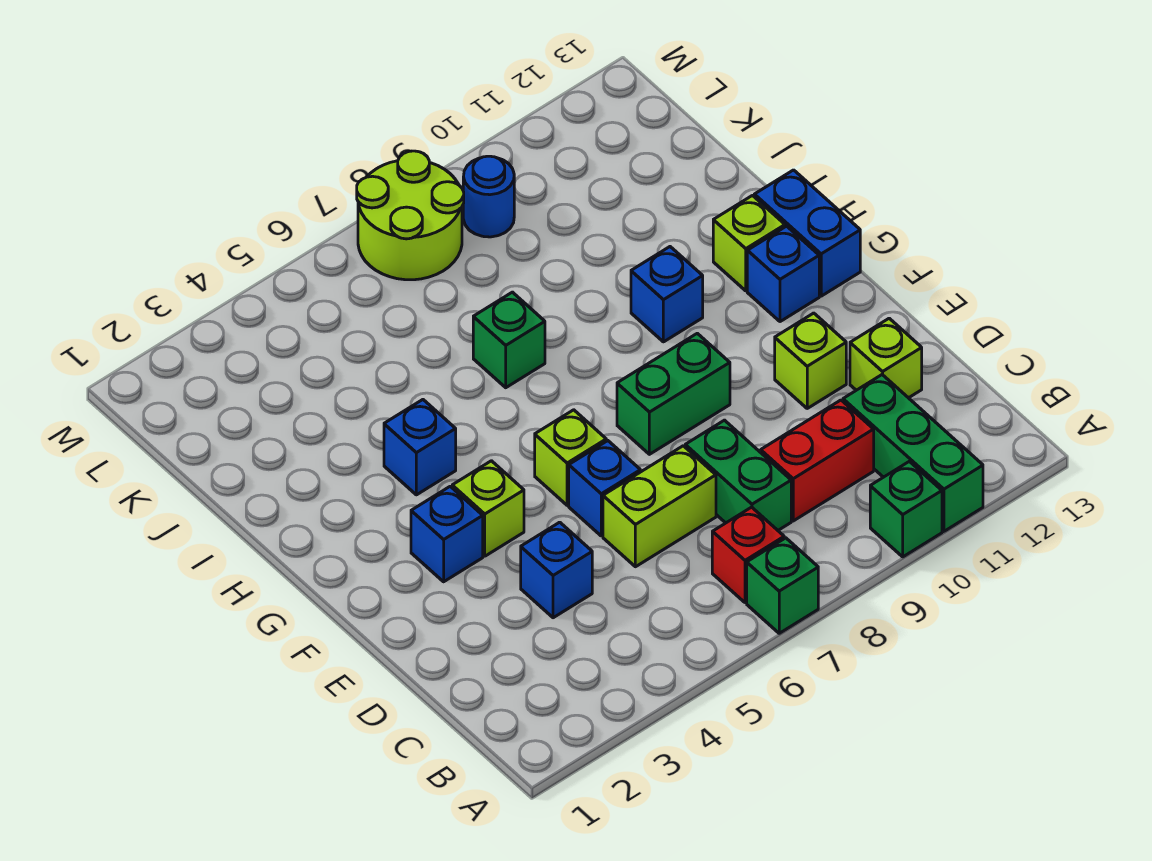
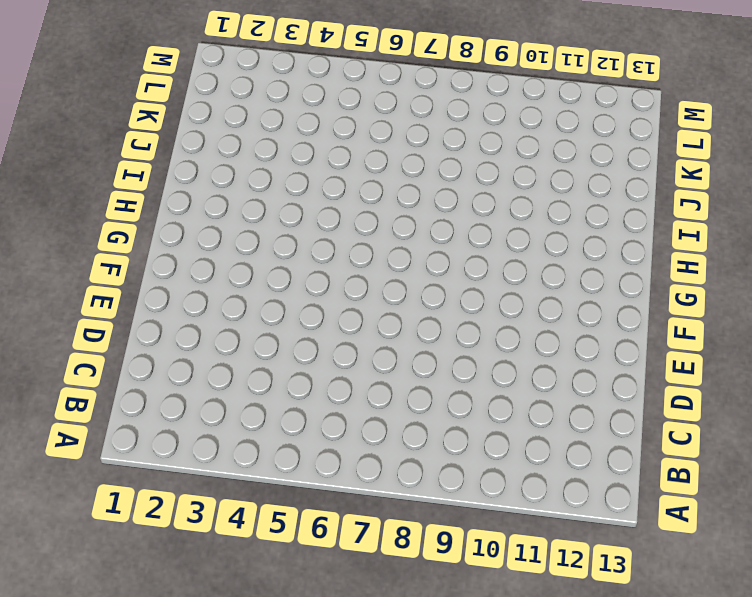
none -> green 1x1 brick [747,538,818,633]
none -> green 1x1 brick [870,461,942,557]
none -> green 1x3 brick [843,375,983,531]

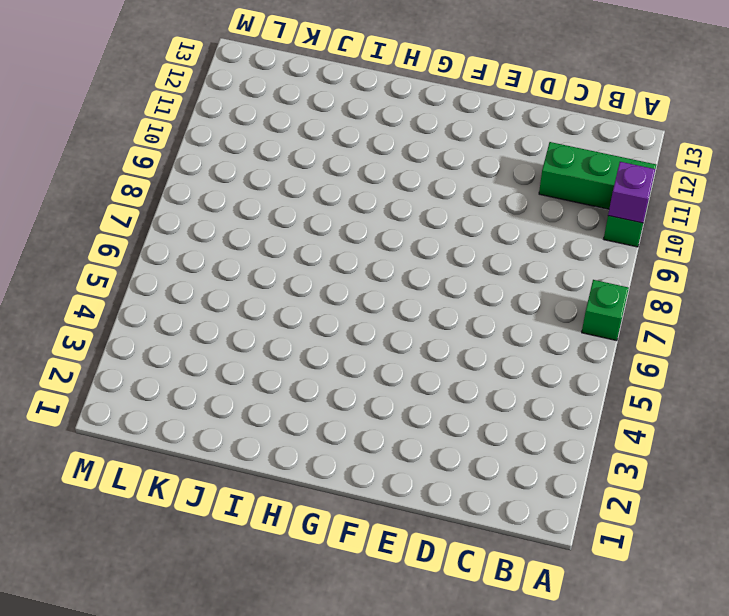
purple 1x1 brick [608,162,655,223] -> none
none -> red 1x1 brick [712,507,784,603]
none -> green 1x2 brick [685,420,791,530]
none -> red 1x2 brick [761,400,874,521]

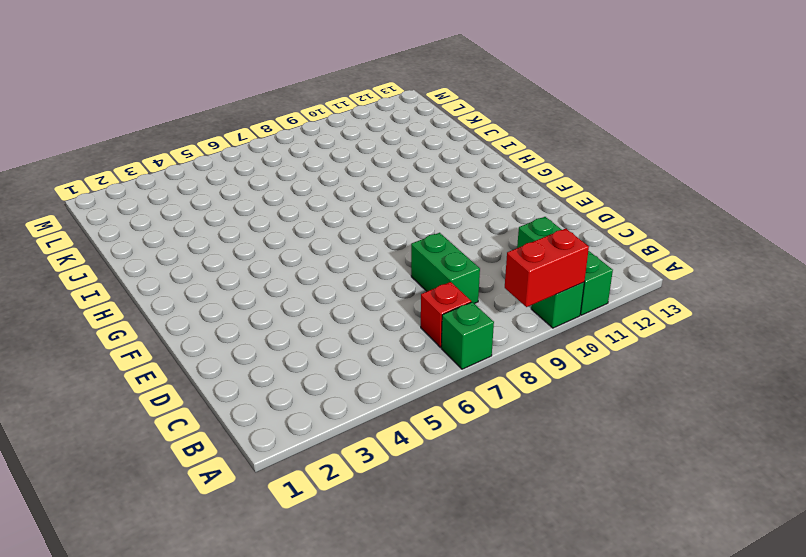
red 1x2 brick [505,228,589,307] -> red 1x2 brick moved to [761,400,874,521]
none -> blue 1x1 brick [521,522,592,618]
none -> lime 1x2 brick [603,446,716,567]
none -> lime 1x1 brick [850,318,922,398]

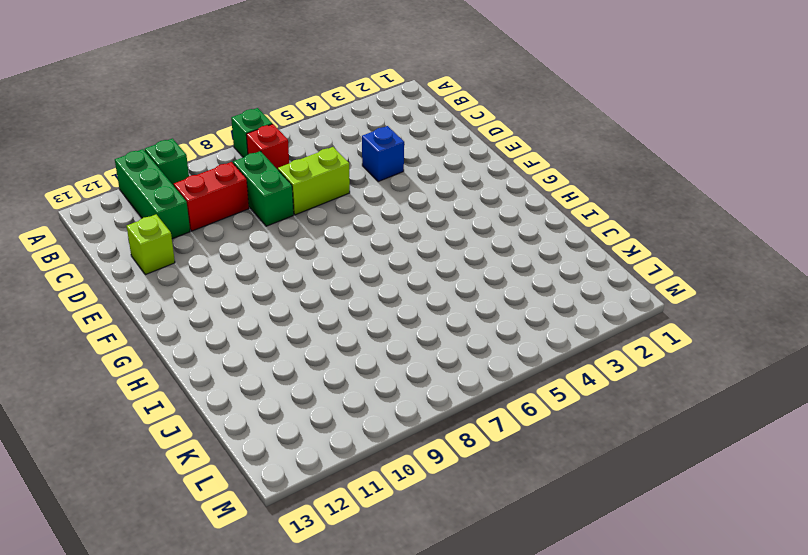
none -> blue 1x1 brick [569,441,640,536]
none -> lime 1x1 brick [775,313,846,408]
none -> blue 1x1 brick [411,486,483,582]

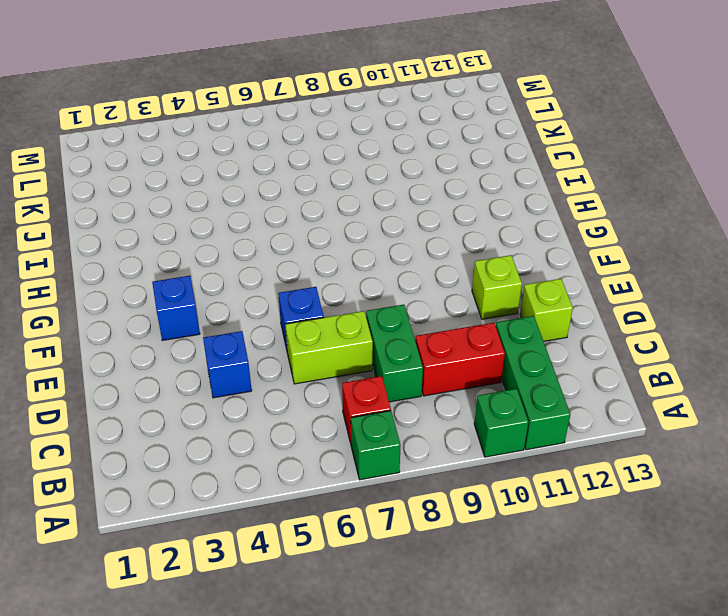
none -> lime 1x1 brick [452,461,524,556]
none -> lime 1x1 brick [535,410,606,505]
none -> green 1x2 brick [617,333,730,454]

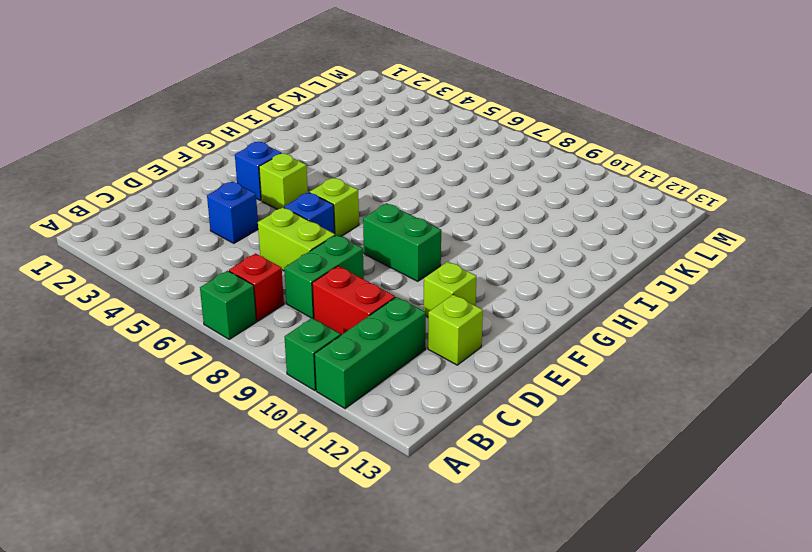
none -> blue 1x1 brick [747,226,819,322]
none -> blue 1x2 brick [754,170,860,296]
none -> blue 1x1 brick [384,400,456,495]

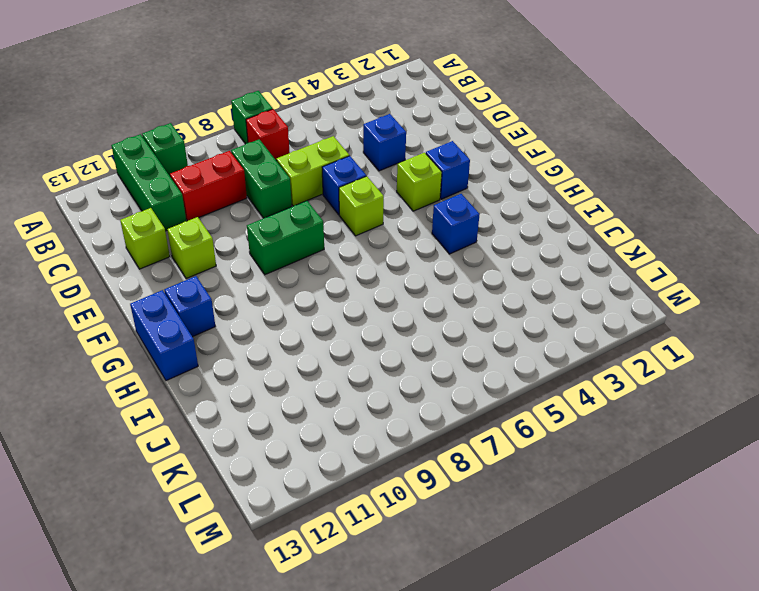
none -> blue 1x1 brick [631,247,703,342]
none -> lime 1x1 brick [713,196,785,291]
none -> green 1x1 brick [473,292,545,388]

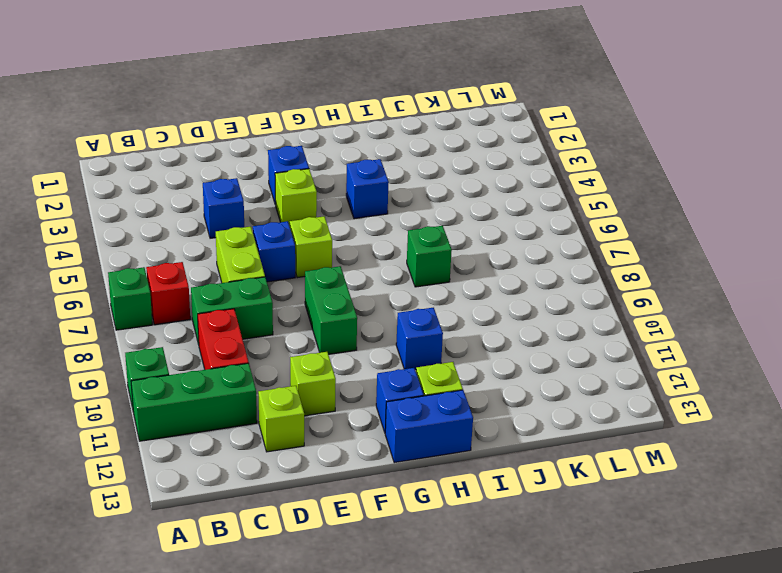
none -> lime 2x2 round brick [357,151,464,280]
none -> blue 1x1 round brick [463,156,514,237]

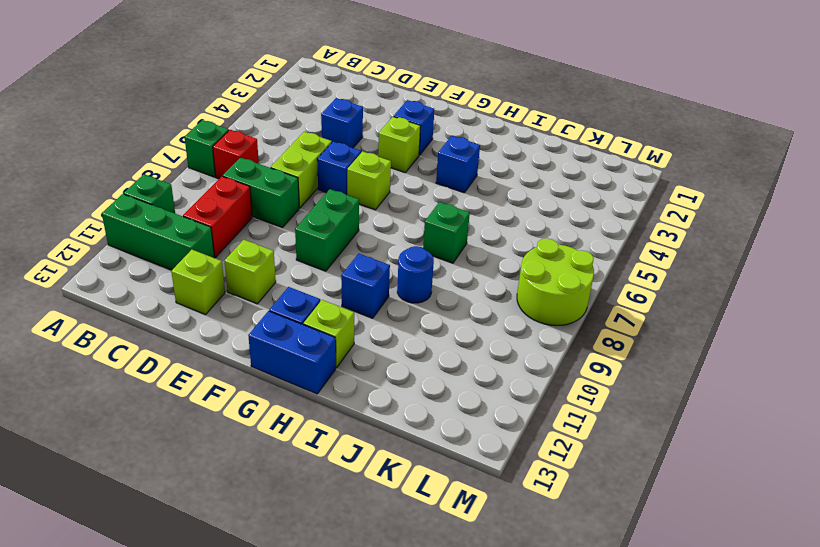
blue 1x1 round brick [397,246,434,303] -> blue 1x1 round brick moved to [463,156,514,237]

